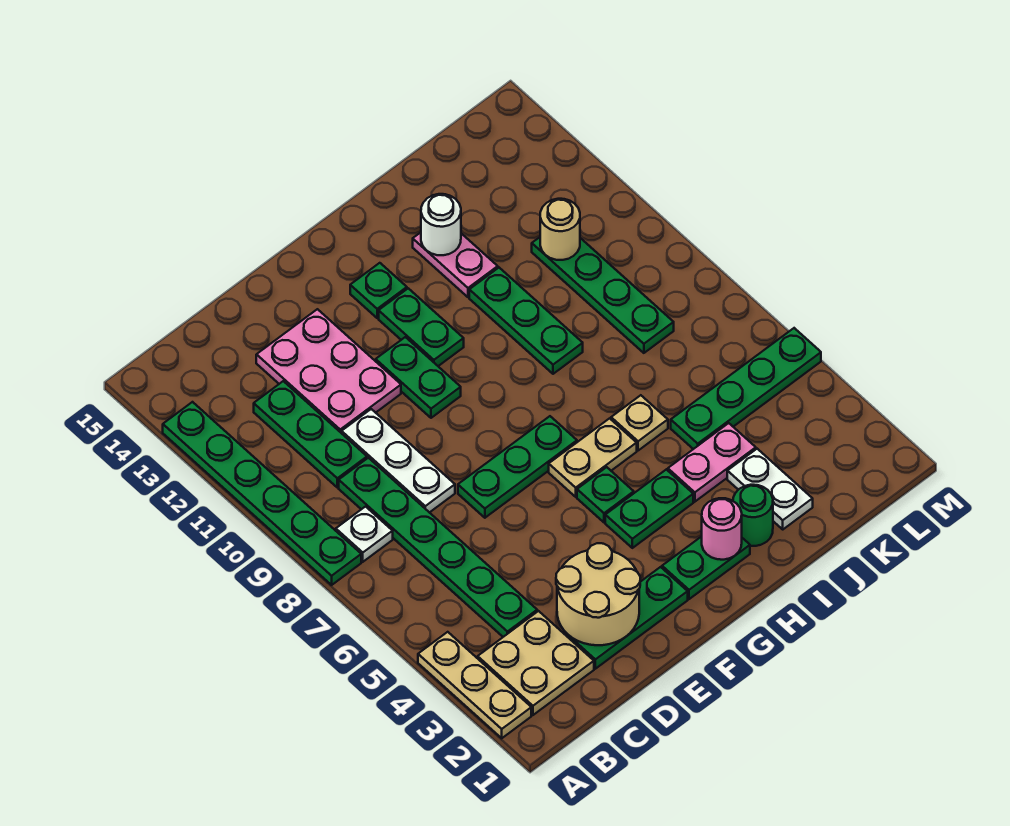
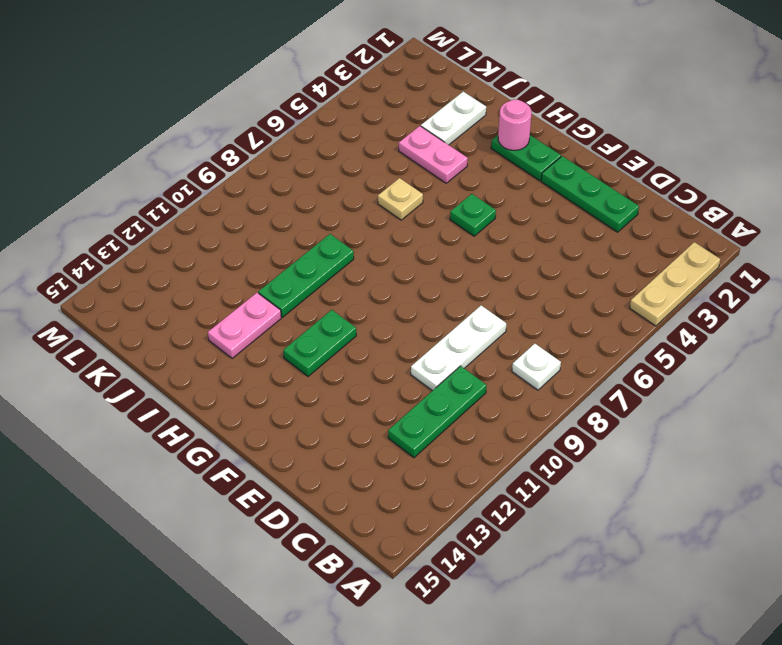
none -> green 1x6 plate [163,402,361,585]
none -> tan 2x2 plate [478,611,594,715]
none -> green 1x6 plate [339,458,537,637]

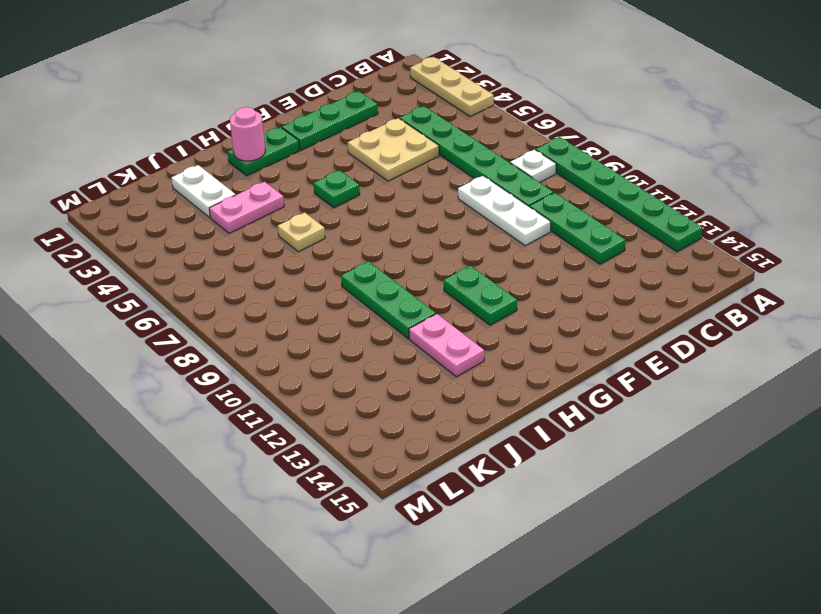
tan 2x2 plate [347,118,439,181] -> tan 2x2 plate moved to [478,611,594,715]
none -> pink 2x3 plate [256,309,401,433]
none -> green 1x3 plate [458,416,577,518]
none -> green 1x2 plate [376,337,461,418]

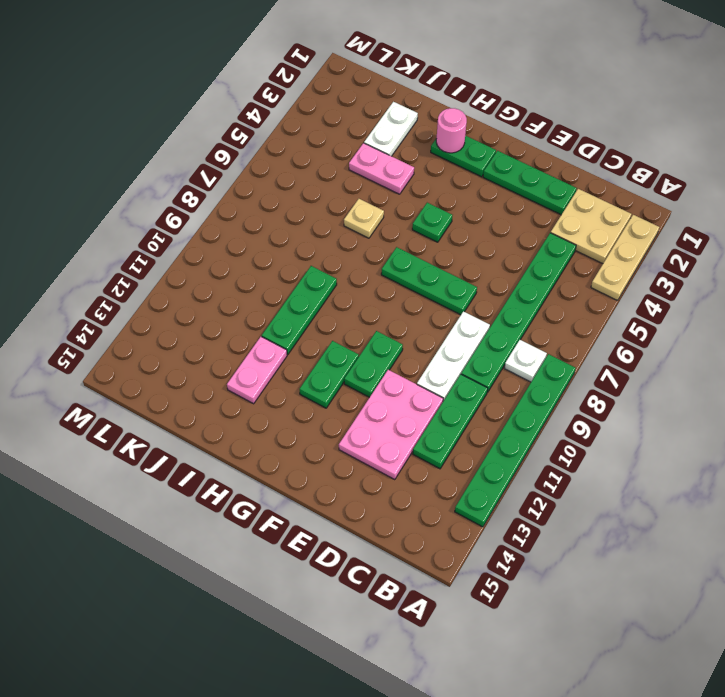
none -> green 1x2 plate [605,469,693,548]
none -> tan 1x2 plate [549,418,637,497]
none -> green 1x1 plate [350,263,407,318]

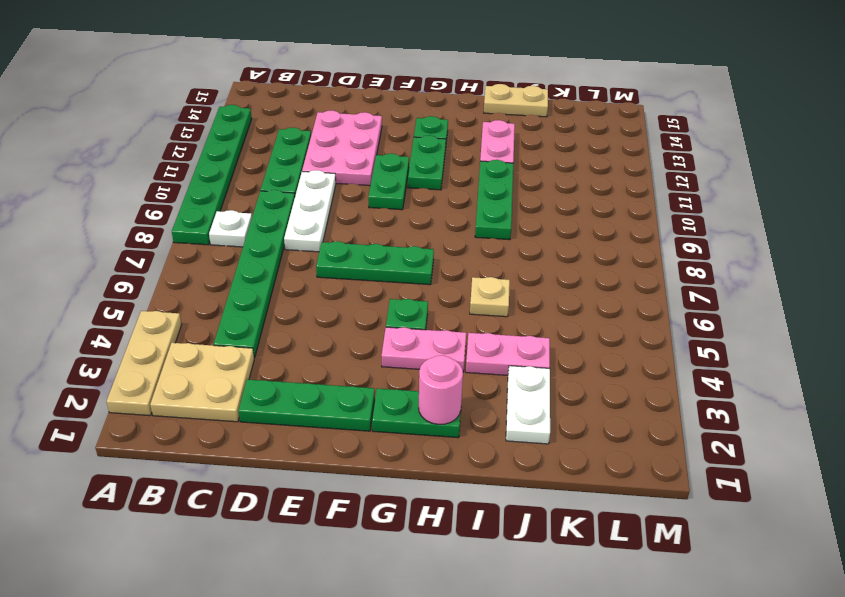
pink 1x2 plate [382,327,466,372] -> green 1x2 plate [605,469,693,548]
tan 1x2 plate [484,84,548,117] -> tan 1x2 plate moved to [549,418,637,497]
none -> green 1x1 round brick [733,485,773,546]
none -> green 1x4 plate [671,328,821,449]
none -> green 1x4 plate [532,237,674,353]

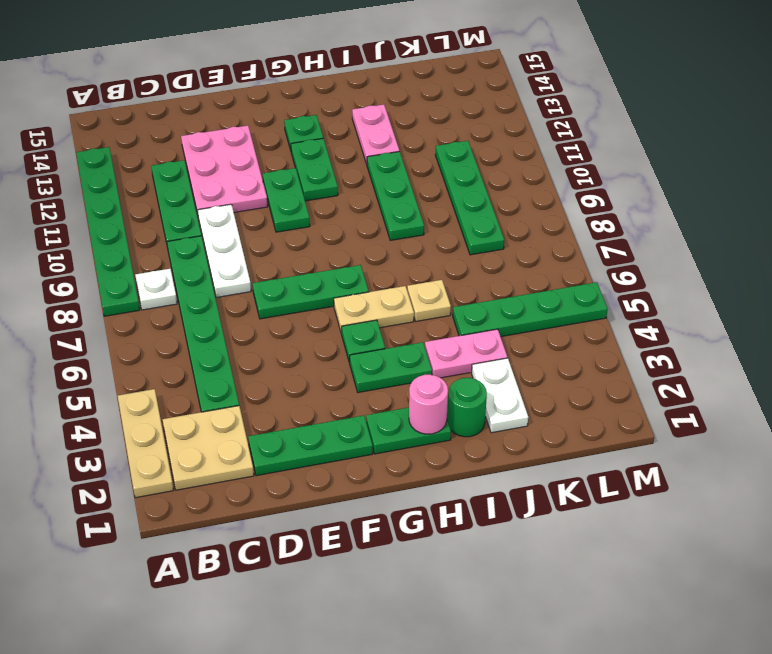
none -> tan 2x2 round brick [556,543,640,645]
none -> white 1x1 round brick [421,194,461,255]
none -> tan 1x1 round brick [540,199,580,260]

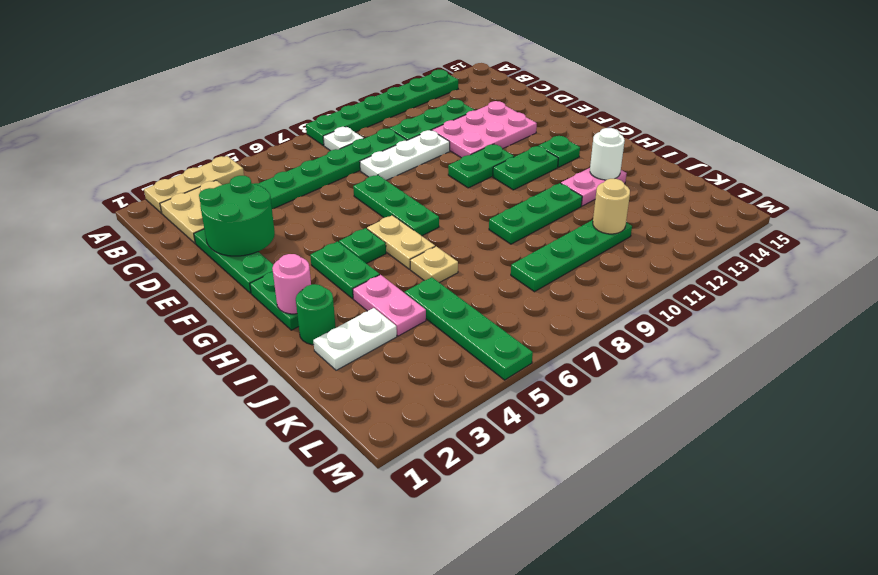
green 2x2 round brick [199,176,275,256] -> tan 2x2 round brick [556,543,640,645]

